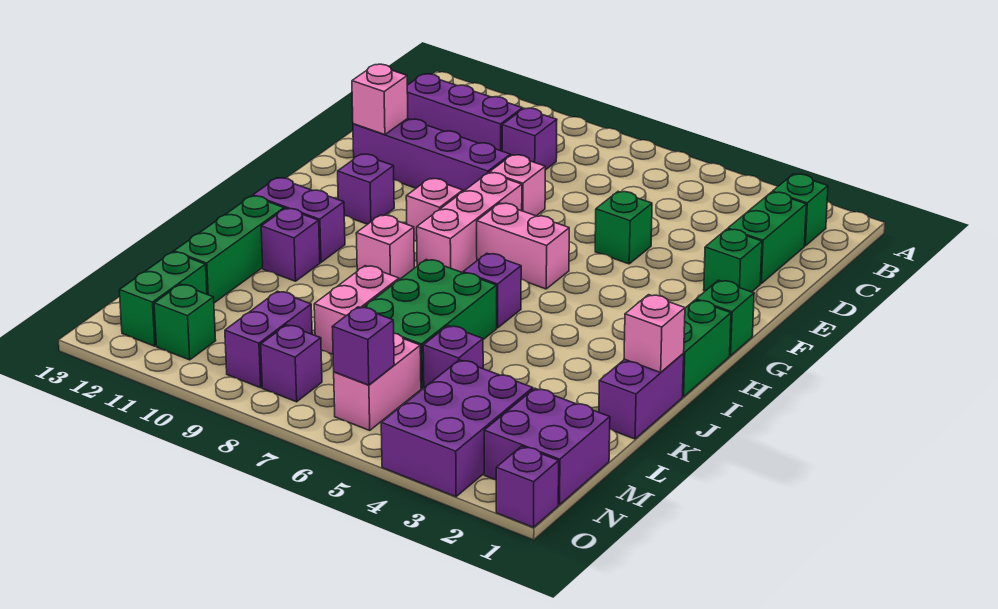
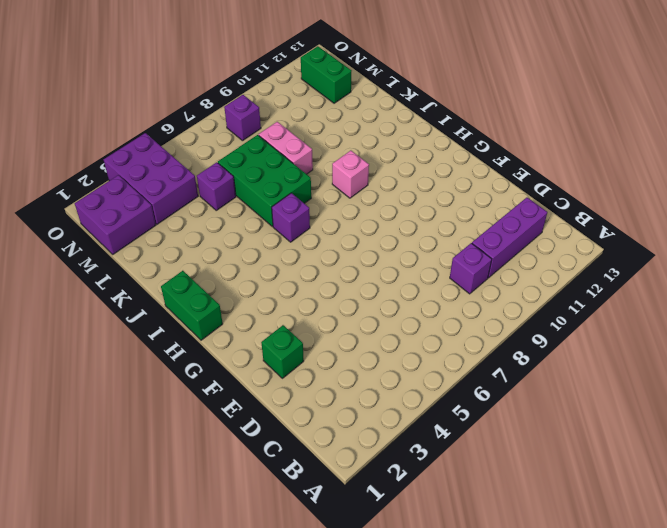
none -> green 1x1 brick [772,174,828,246]
none -> green 1x2 brick [728,192,806,283]
none -> green 1x1 brick [595,192,652,264]
none -> pink 1x1 brick [490,155,545,216]

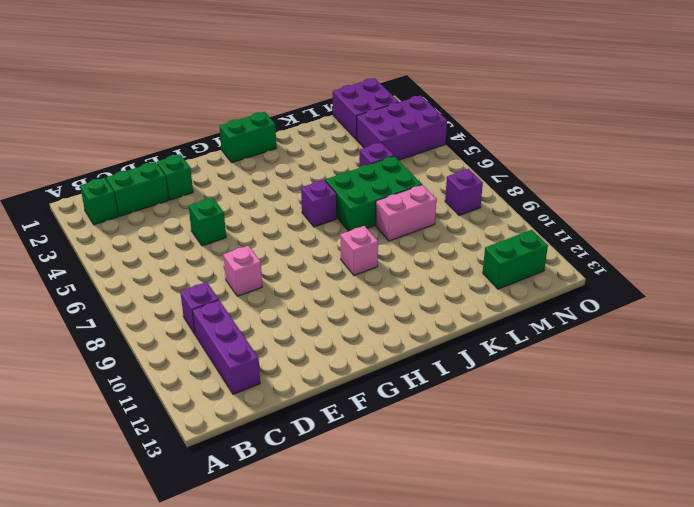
none -> purple 1x4 brick [353,119,511,191]
none -> pink 1x3 brick [417,173,522,273]
none -> green 1x1 brick [696,280,754,356]
none -> pink 1x2 brick [477,203,569,289]

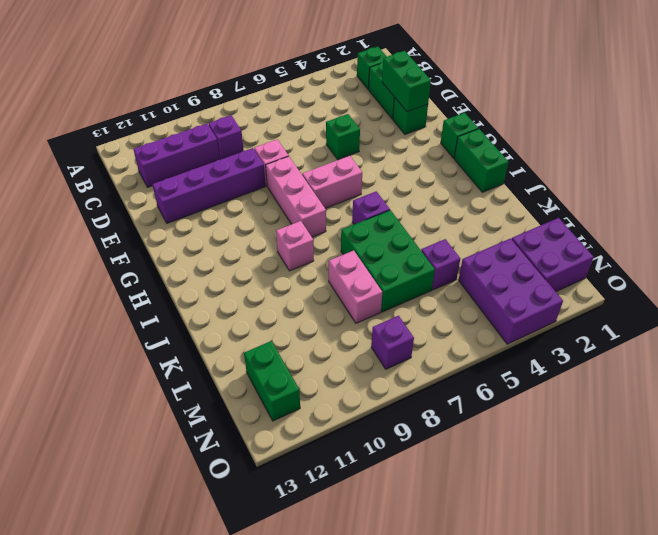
green 1x2 brick [382,51,431,112] -> none
none -> pink 1x1 brick [406,179,463,241]
none -> purple 1x1 brick [338,154,394,224]
none -> purple 1x2 brick [253,178,345,262]
none -> purple 1x2 brick [599,354,684,439]

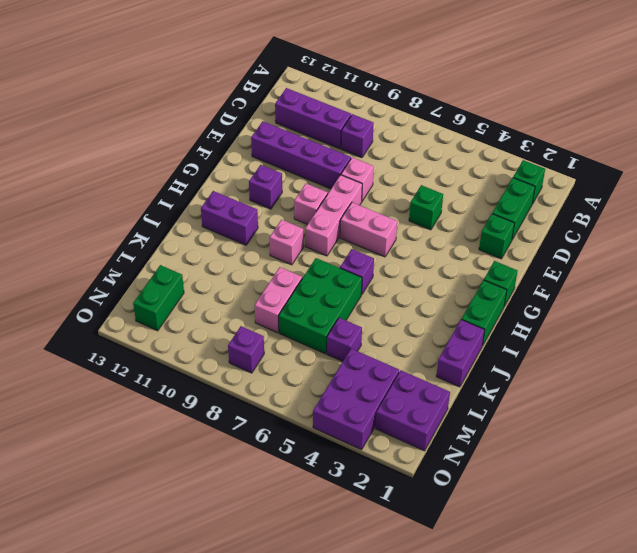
none -> purple 1x1 brick [261,208,320,281]
none -> green 1x3 brick [174,196,284,303]
none -> pink 1x2 brick [334,333,421,430]
none -> purple 1x2 brick [225,291,312,388]

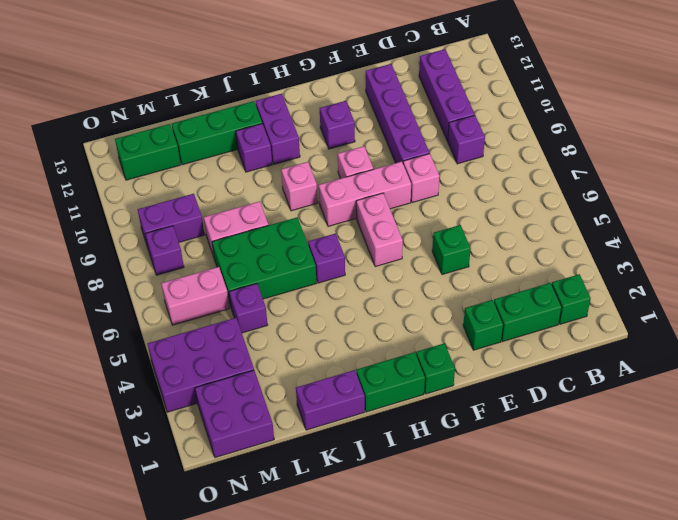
none -> green 1x1 brick [154,284,216,360]
none -> purple 1x1 brick [496,446,559,527]
none -> pink 1x1 brick [352,64,408,135]
none -> pink 1x1 brick [624,295,685,372]

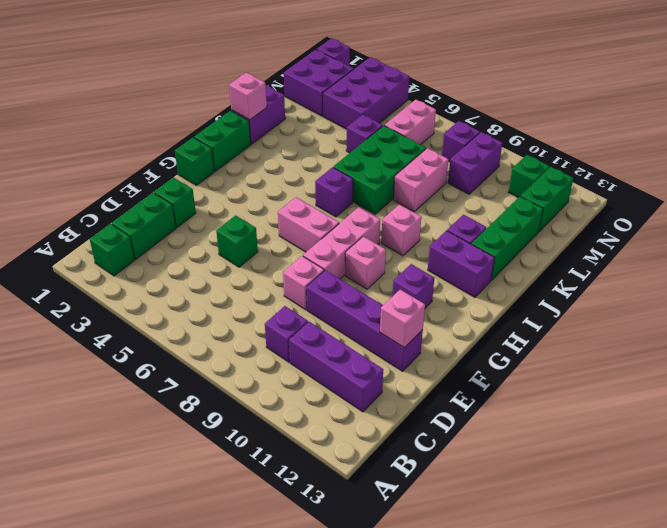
none -> purple 1x1 brick [332,307,394,385]

